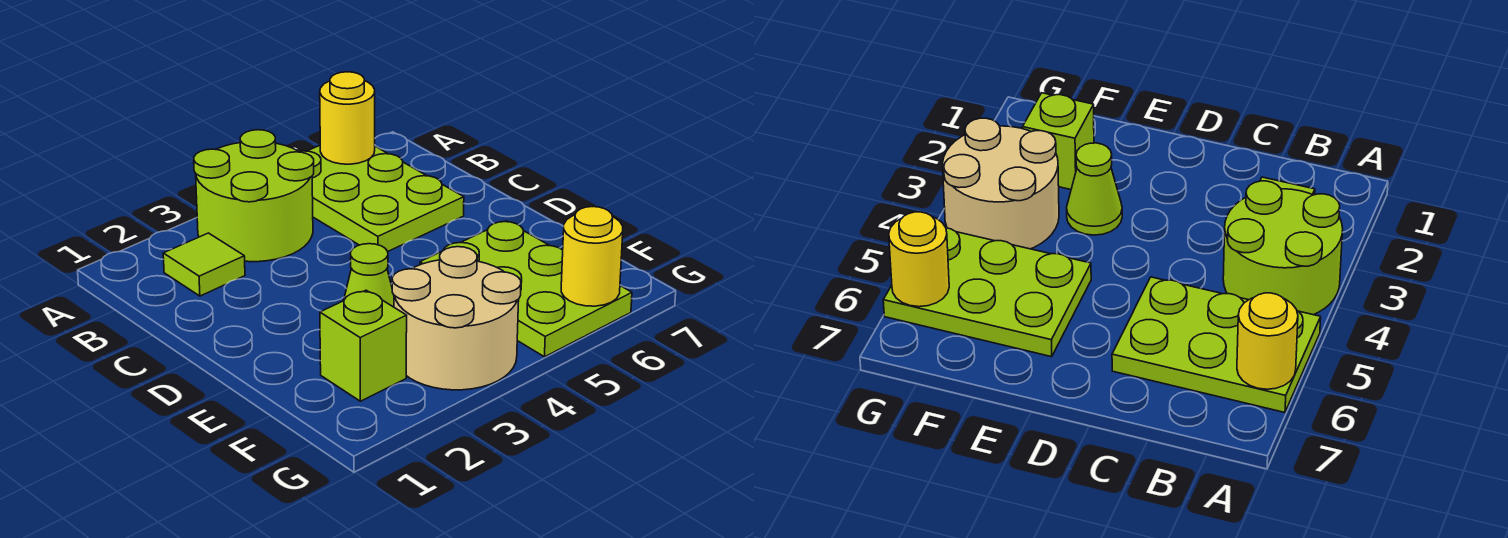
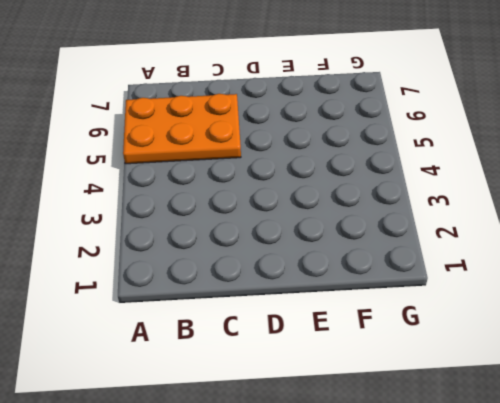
orange 2x3 plate [123,94,241,164] -> lime 2x3 plate [299,146,464,251]
none -> lime 2x2 round brick [194,130,314,262]
none -> lime 1x1 tile [163,233,245,296]

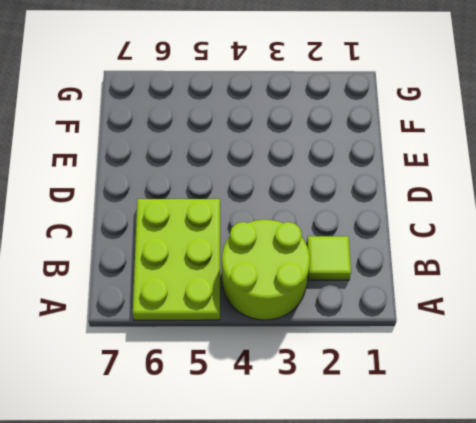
none -> lime 1x1 cone [344,244,394,307]
none -> lime 2x3 plate [420,221,632,357]

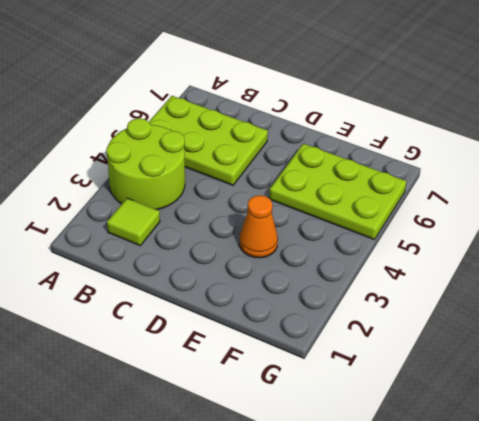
orange 1x1 cone [239,195,278,258] -> lime 1x1 cone [344,244,394,307]
none -> lime 1x1 brick [320,290,407,401]
none -> tan 2x2 round brick [392,247,521,390]

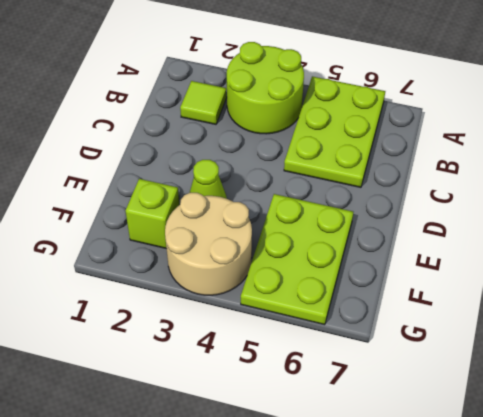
none -> yellow 1x1 round brick [320,72,375,164]
none -> yellow 1x1 round brick [561,207,623,306]

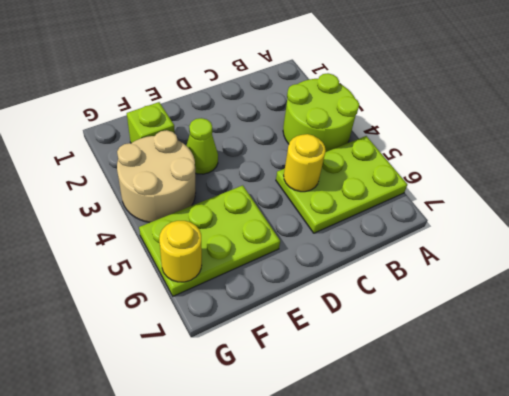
yellow 1x1 round brick [284,134,326,192] -> yellow 1x1 round brick moved to [320,72,375,164]
none -> lime 1x1 tile [163,233,245,296]

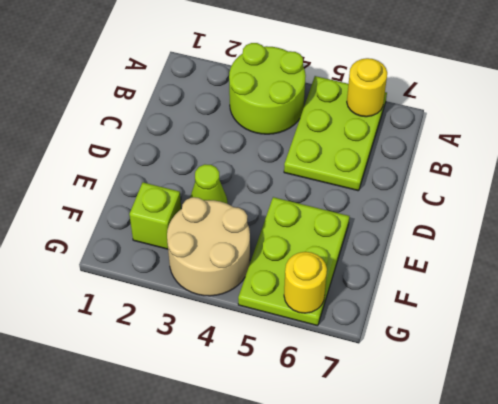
none -> lime 1x1 tile [163,233,245,296]

